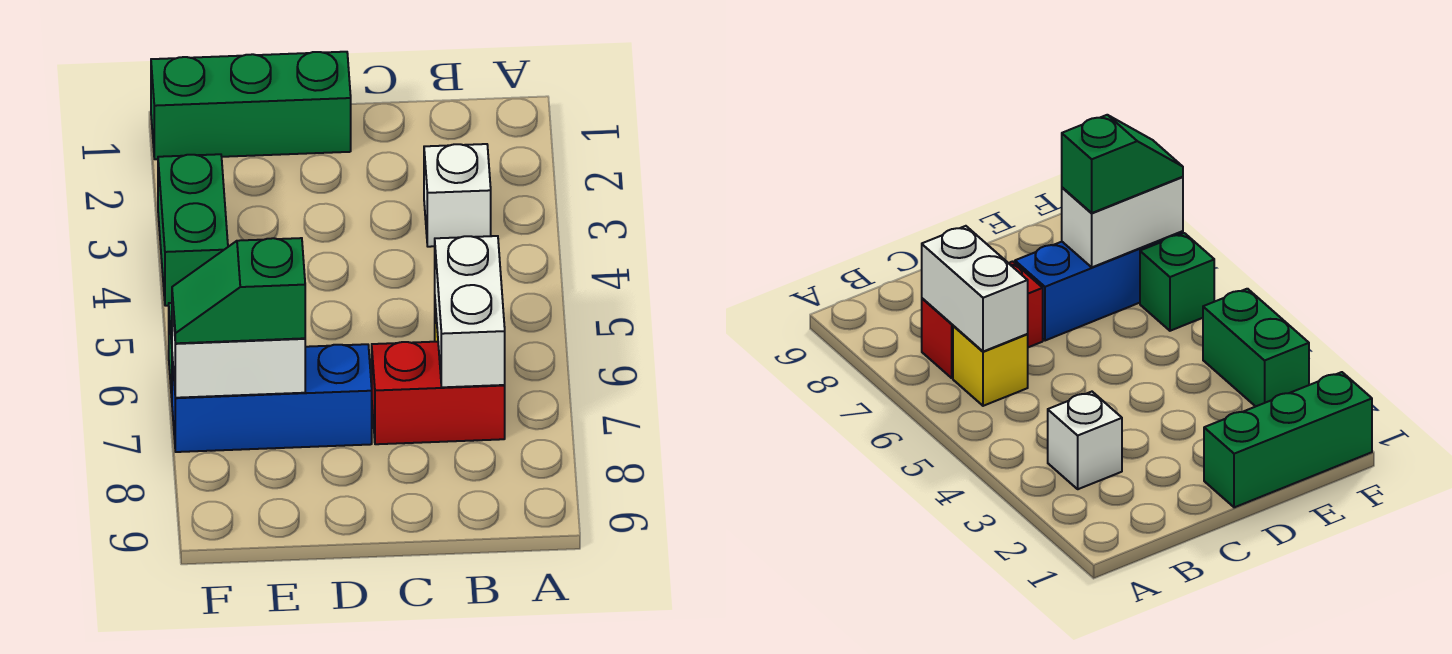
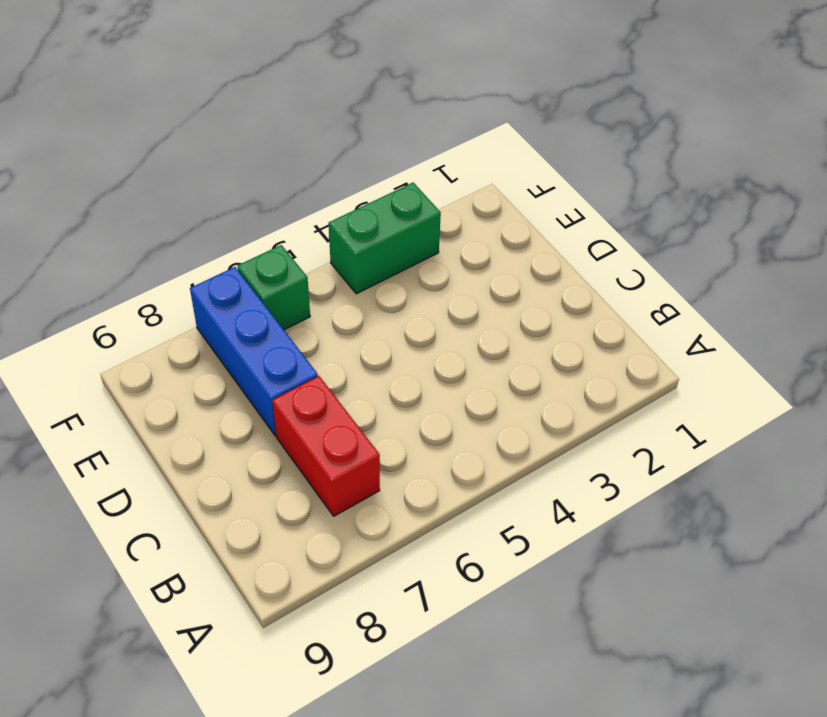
none -> white 1x1 brick [424,144,491,247]
none -> yellow 1x1 brick [953,326,1028,406]

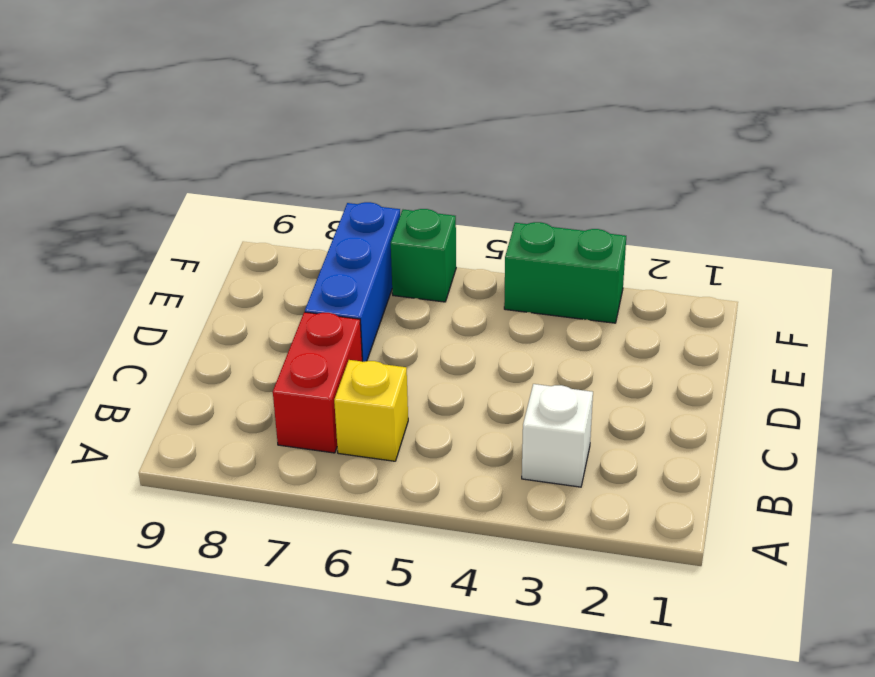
none -> green 1x3 brick [151,52,351,159]
none -> white 1x2 brick [435,236,505,387]

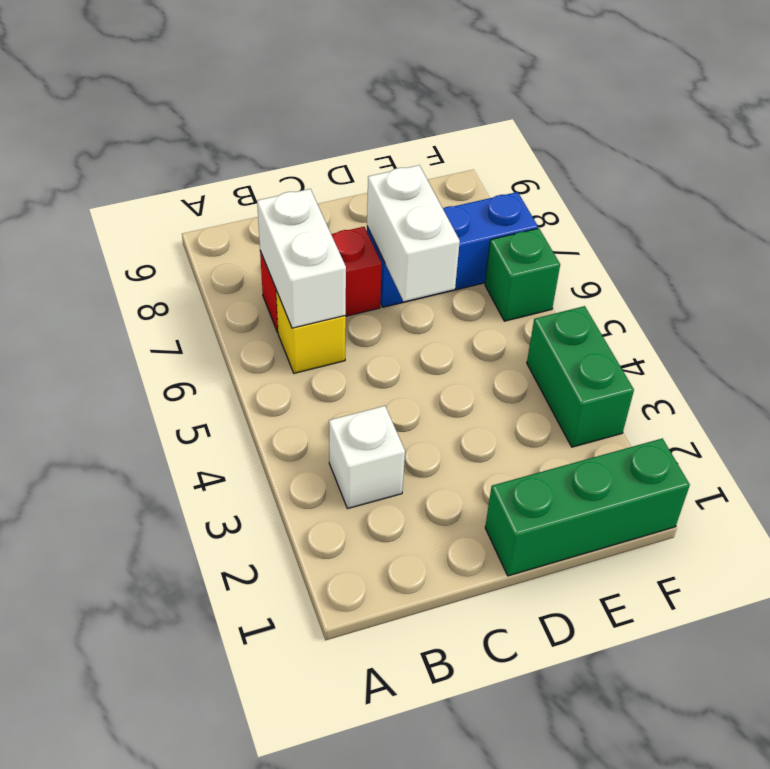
white 1x2 brick [367,165,460,301] -> white 1x2 brick turned to [172,303,305,398]
none -> green 1x2 slope [172,238,305,343]

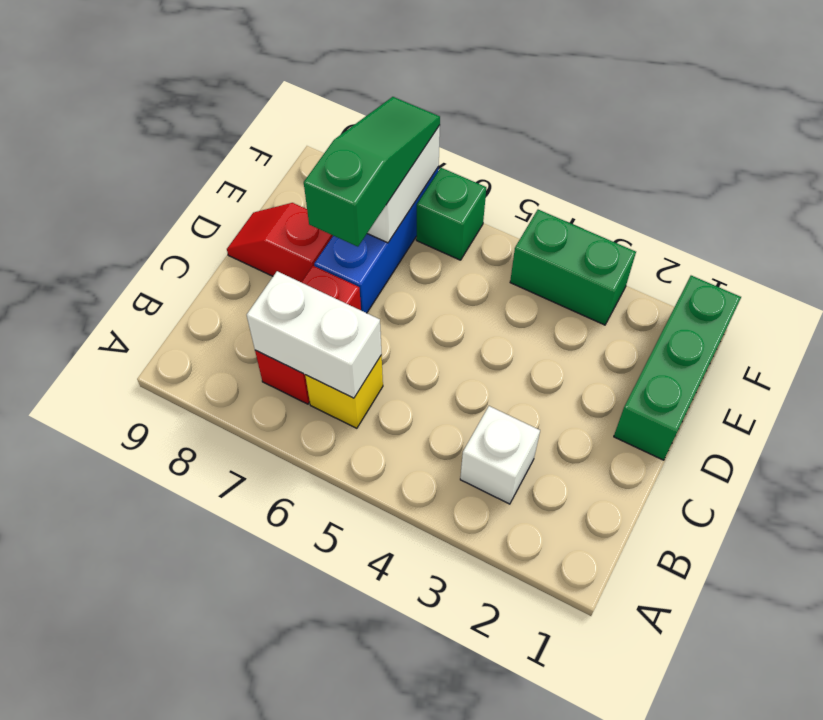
green 1x3 slope [304,97,440,247] -> green 1x2 slope [172,238,305,343]
red 1x2 slope [227,203,333,282] -> none

